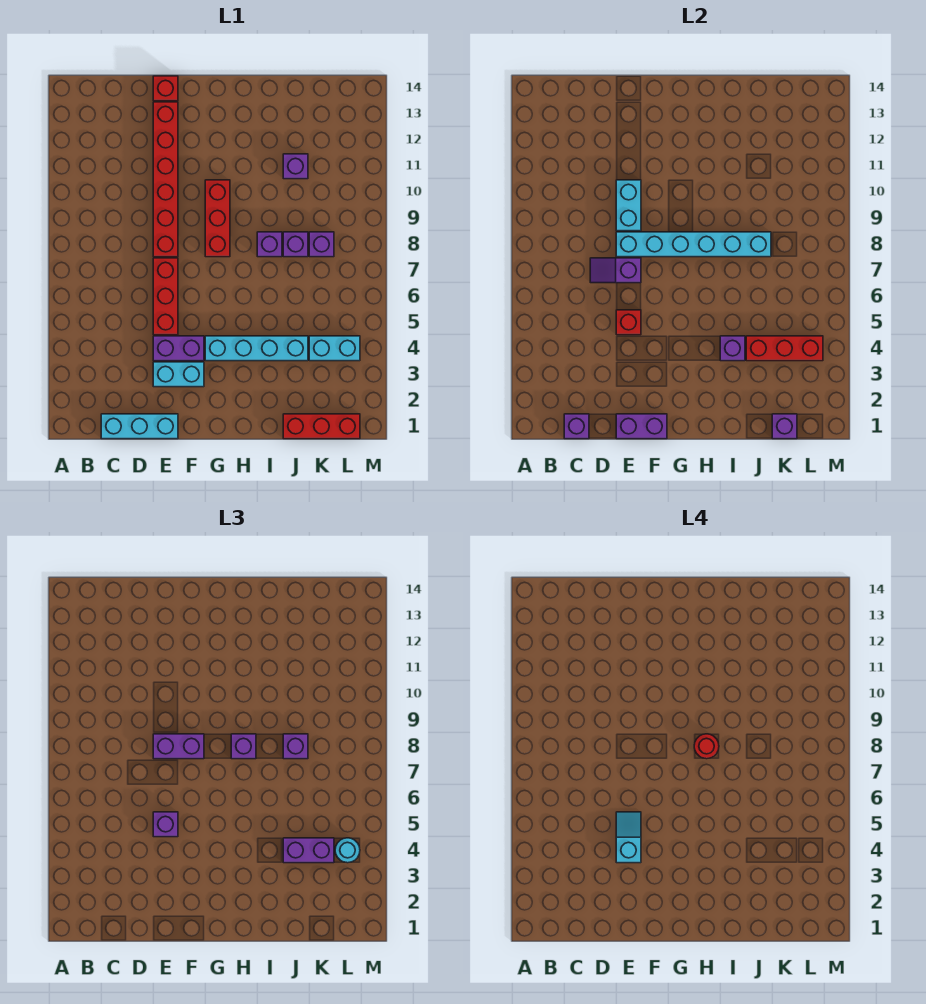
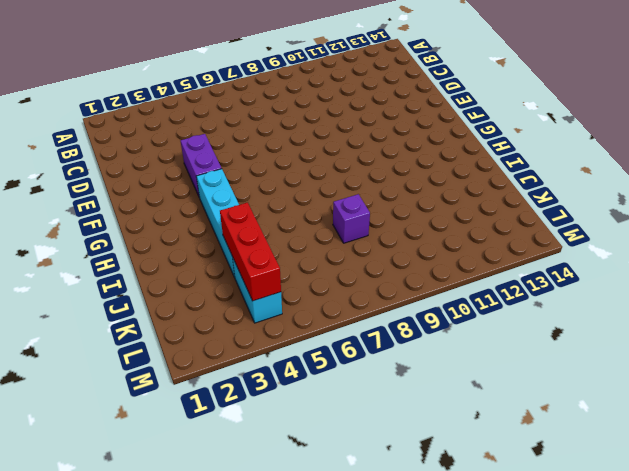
none -> cyan 1x3 brick [101,414,178,439]
none -> cyan 1x2 brick [153,362,204,387]
none -> red 1x3 brick [153,258,178,335]
none -> red 1x6 brick [153,102,178,257]

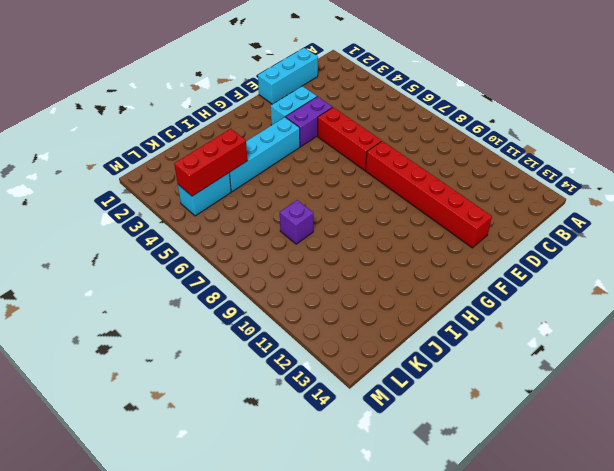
none -> red 1x1 brick [153,76,178,101]
none -> red 1x3 brick [205,180,230,257]
none -> purple 1x1 brick [257,232,282,257]
none -> red 1x3 brick [283,414,360,439]

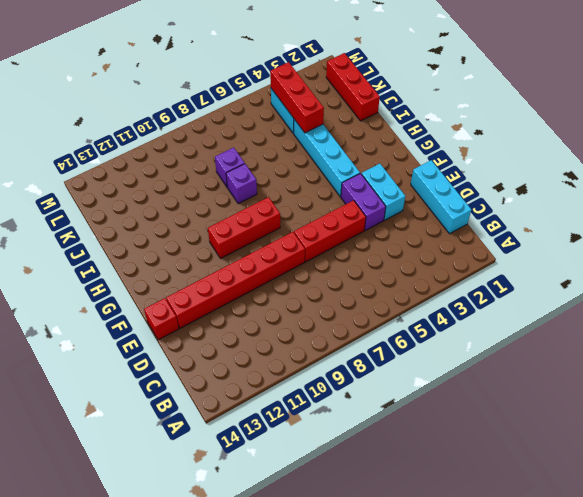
none -> purple 1x1 brick [283,154,308,179]
none -> purple 1x1 brick [309,232,334,257]
none -> purple 1x1 brick [564,414,589,439]
none -> purple 1x2 slope [590,258,641,283]

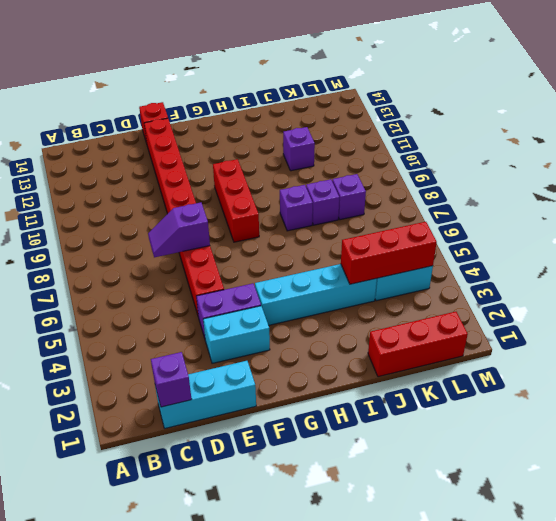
none -> purple 1x2 brick [616,414,667,439]
none -> red 1x1 brick [616,310,641,335]
none -> cyan 1x6 brick [616,232,771,257]
none -> cyan 1x2 brick [616,180,641,231]

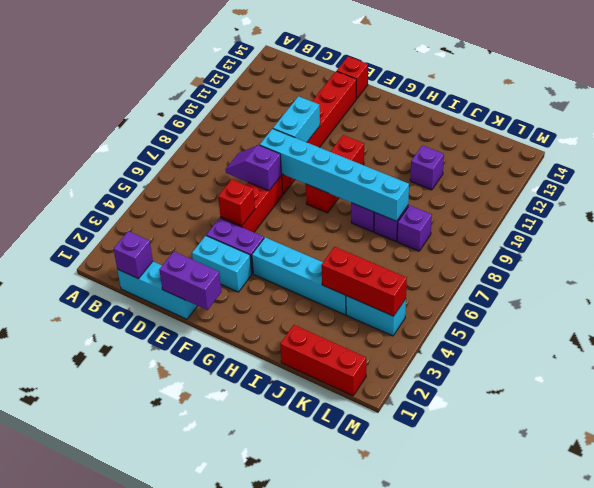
none -> purple 1x1 brick [720,336,745,361]
none -> purple 1x1 brick [772,414,797,439]
none -> purple 1x1 brick [153,812,178,837]
none -> purple 1x2 brick [153,734,204,759]

